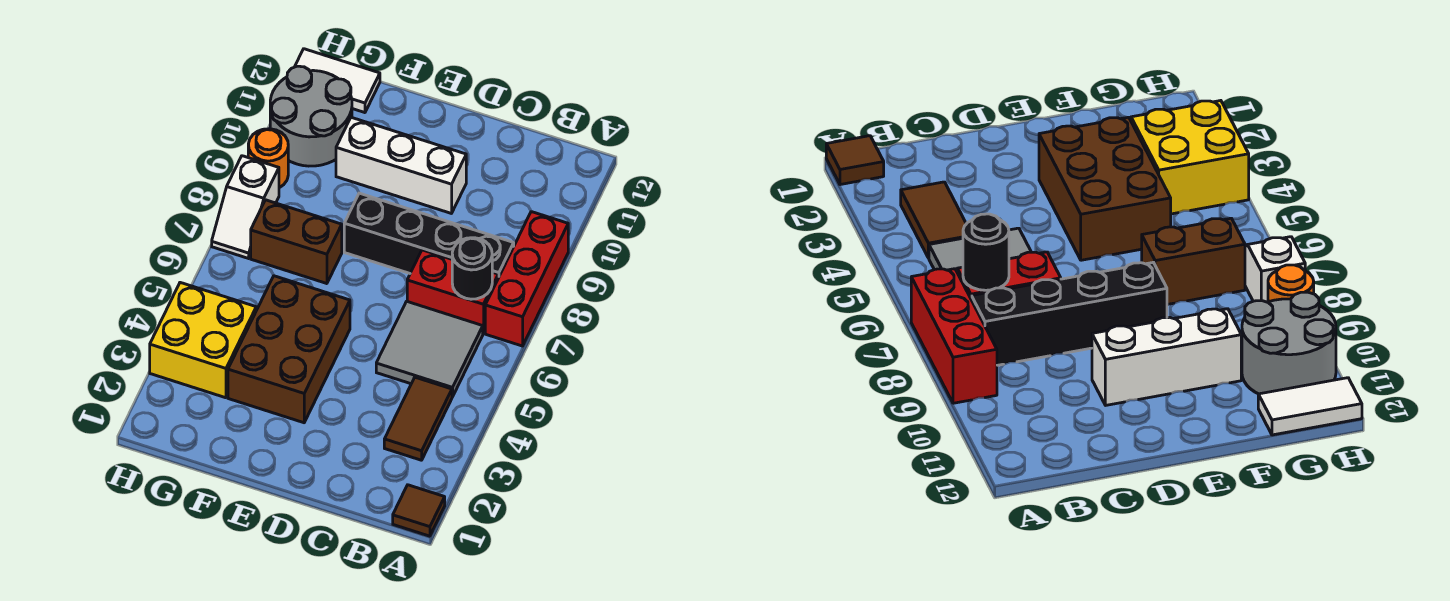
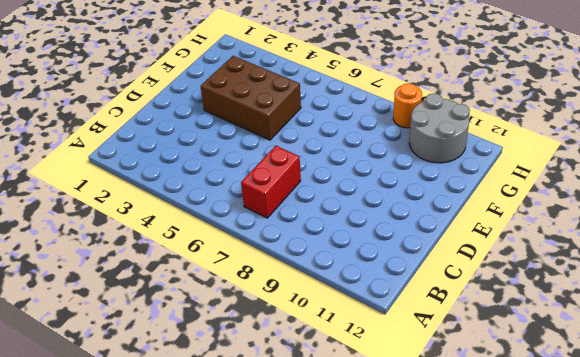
none -> brown 1x1 tile [393,485,445,536]
none -> red 1x3 brick [485,212,568,346]
none -> brown 1x2 tile [384,377,452,460]

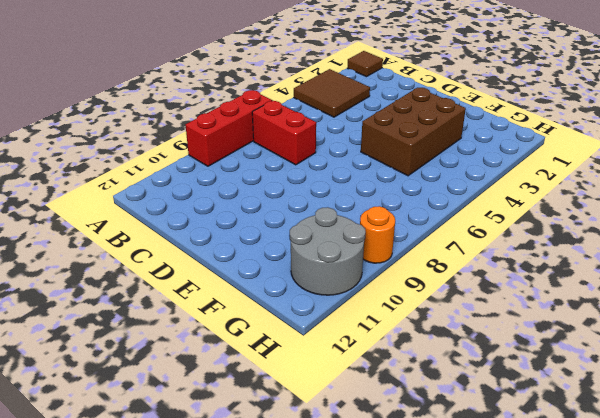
brown 2x2 tile [294,69,370,117] -> brown 1x2 tile [384,377,452,460]
none -> grey 2x2 tile [376,301,483,397]
none -> black 1x4 brick [344,193,514,278]
none -> white 1x3 brick [336,117,466,214]

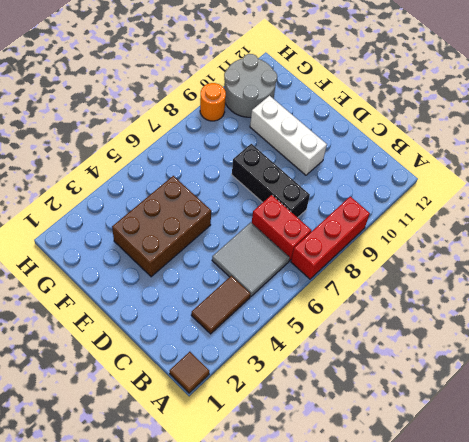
black 1x3 brick [232,144,310,218] -> black 1x4 brick [344,193,514,278]
none -> brown 1x2 brick [251,200,342,284]
none -> yellow 2x2 brick [150,283,256,398]
none -> white 1x2 tile [295,49,380,113]

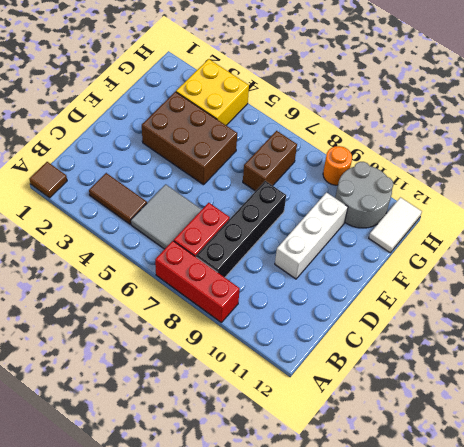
none -> white 1x2 slope [212,156,279,258]
none -> black 1x1 round brick [452,238,492,299]

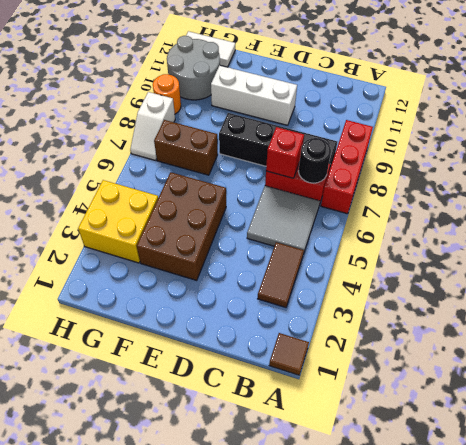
red 1x1 brick [266,127,304,178] -> none

